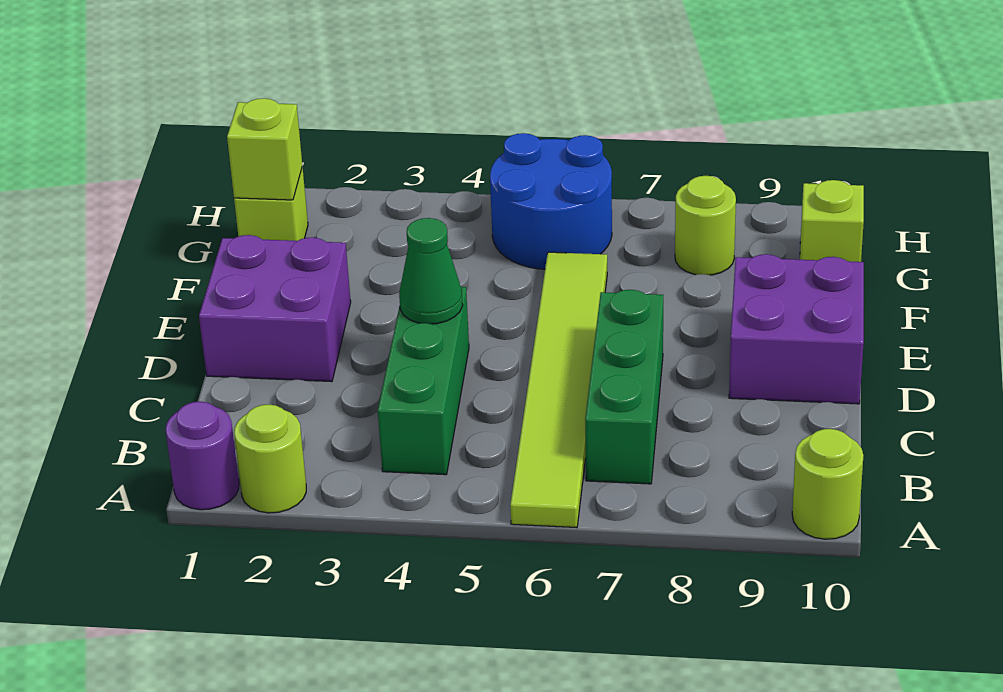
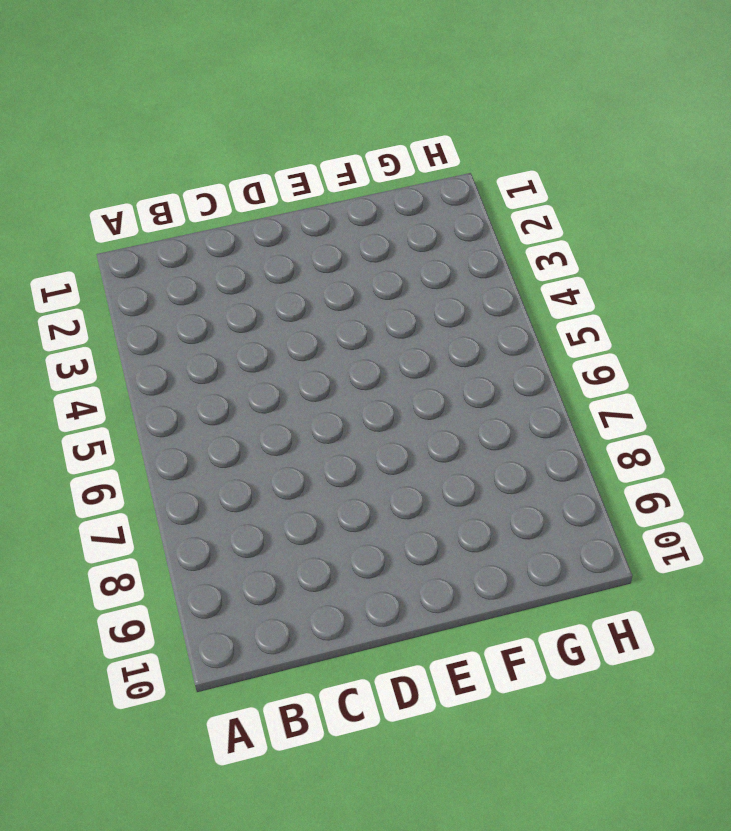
none -> purple 1x1 round brick [166,402,239,510]
none -> lime 1x1 round brick [234,404,306,513]
none -> lime 1x6 tile [510,252,607,528]

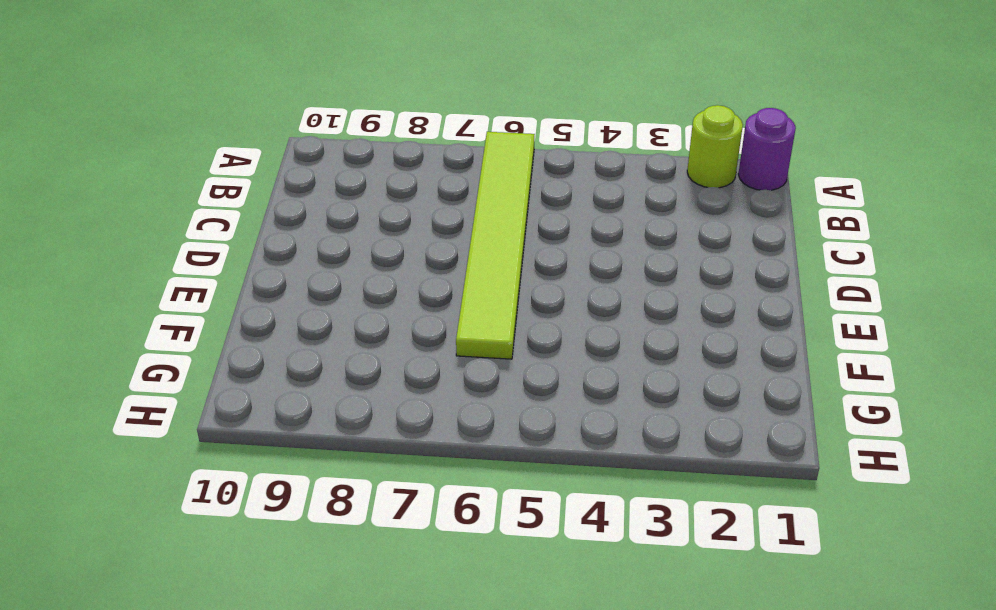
none -> lime 1x1 round brick [792,429,863,539]
none -> green 1x3 brick [378,287,469,475]
none -> green 1x3 brick [585,290,663,484]

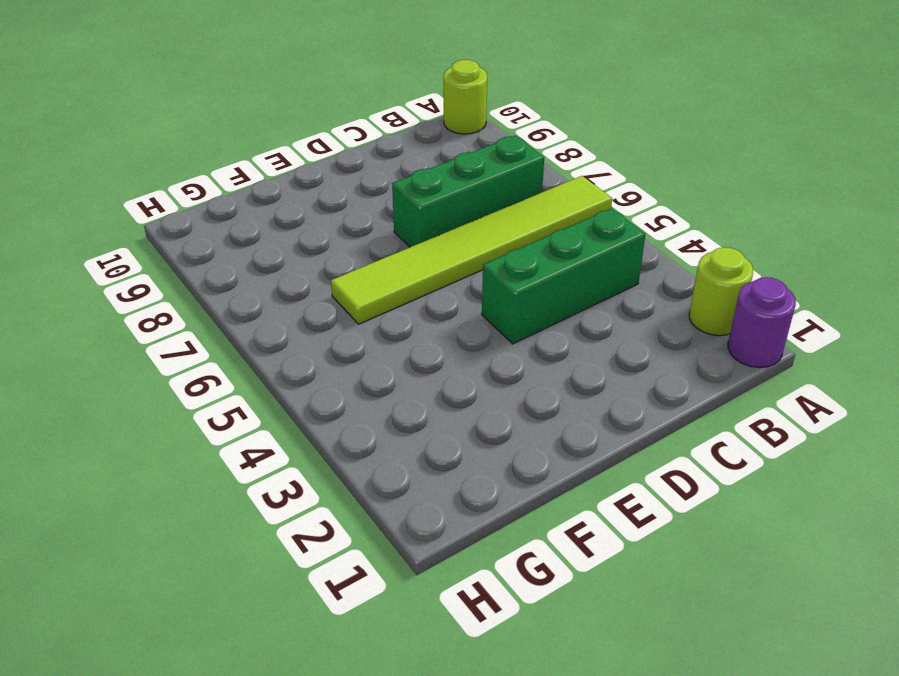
none -> purple 2x2 brick [199,235,351,382]
none -> purple 2x2 brick [729,254,864,404]
none -> lime 1x1 brick [234,166,308,241]

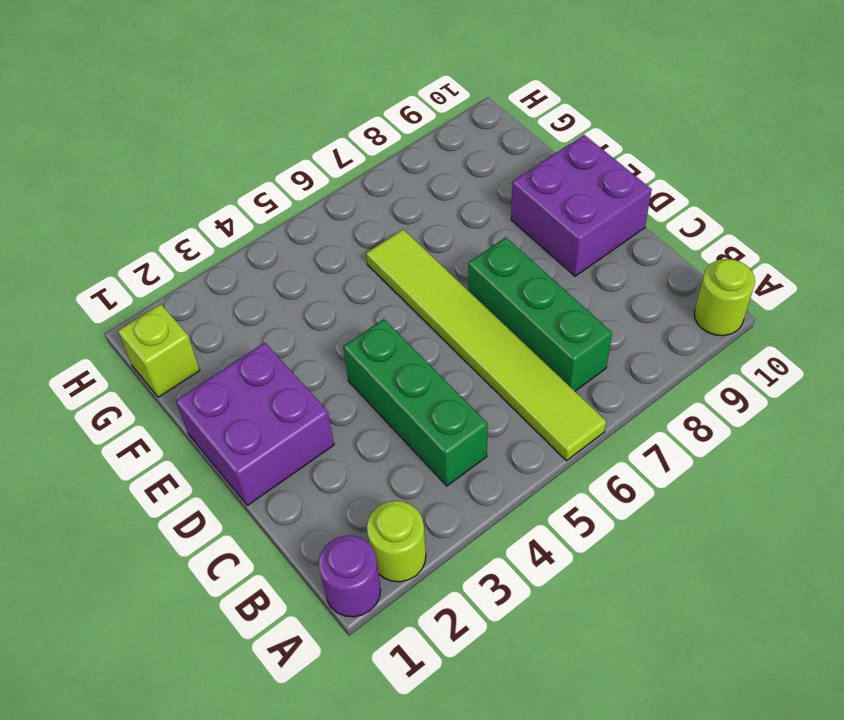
none -> blue 2x2 round brick [490,133,612,269]
none -> lime 1x1 round brick [675,176,736,275]
none -> lime 1x1 brick [800,180,864,262]

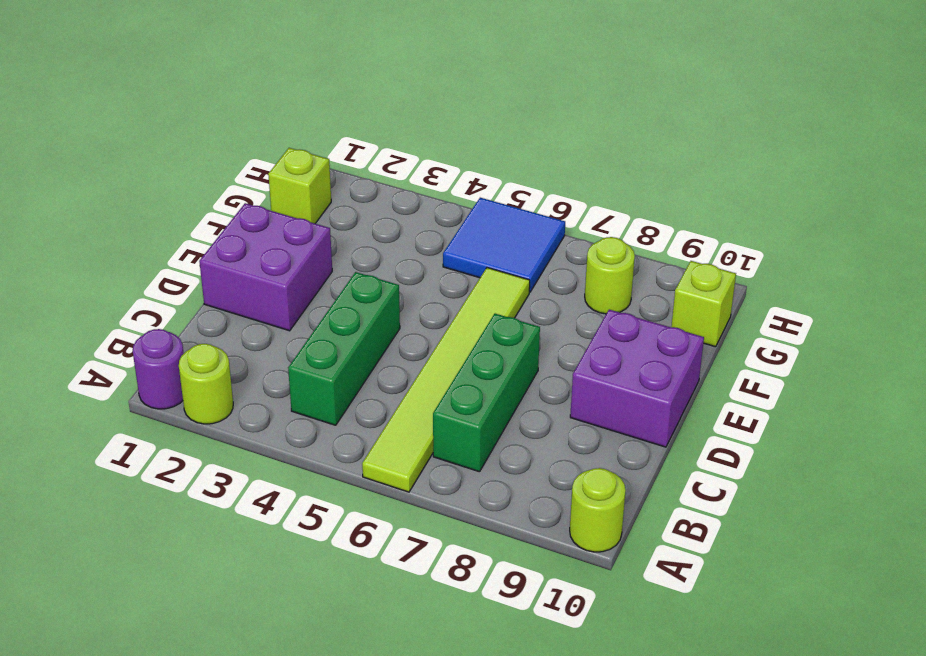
blue 2x2 tile [443,198,565,292] -> blue 2x2 round brick [490,133,612,269]
none -> green 1x1 cone [399,218,463,324]
none -> lime 1x1 brick [227,98,302,200]

